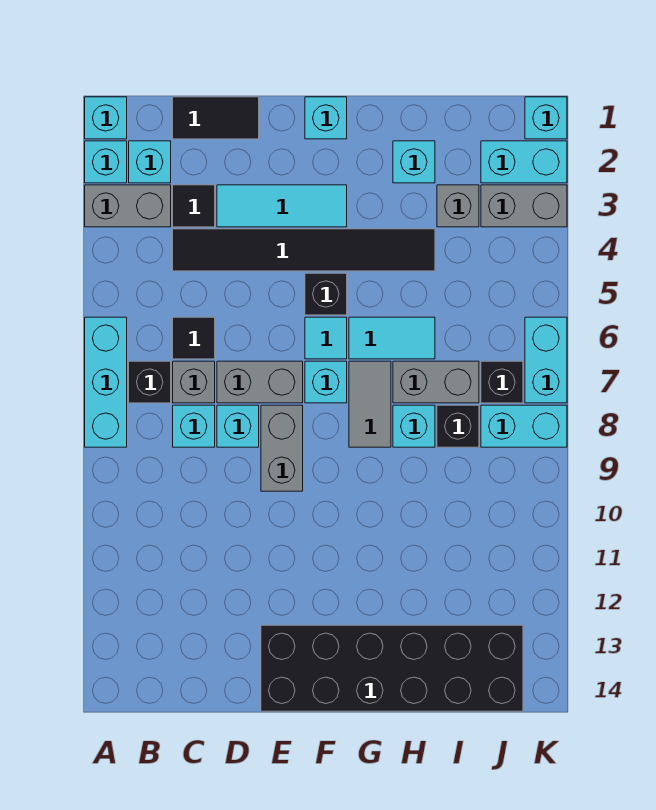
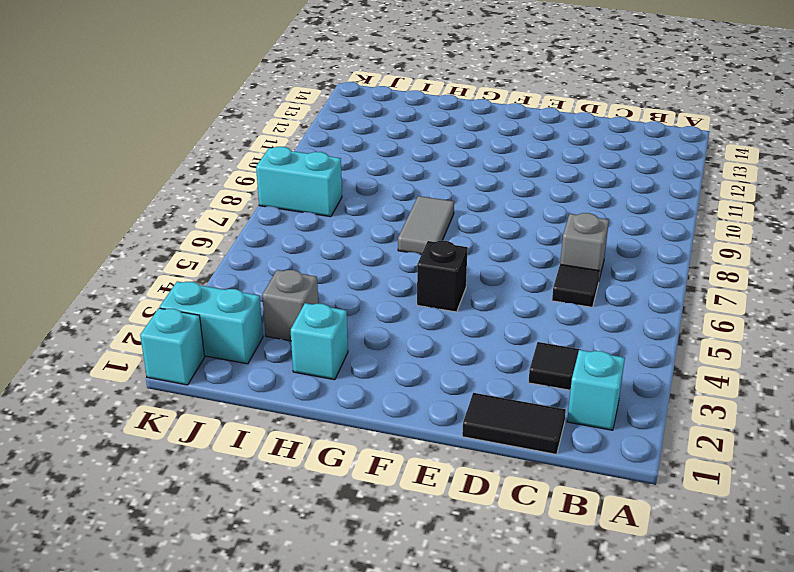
none -> cyan 1x1 brick [85,97,127,139]
none -> cyan 1x1 brick [85,141,127,183]
none -> grey 1x2 brick [85,185,171,227]
none -> cyan 1x3 brick [85,317,127,447]

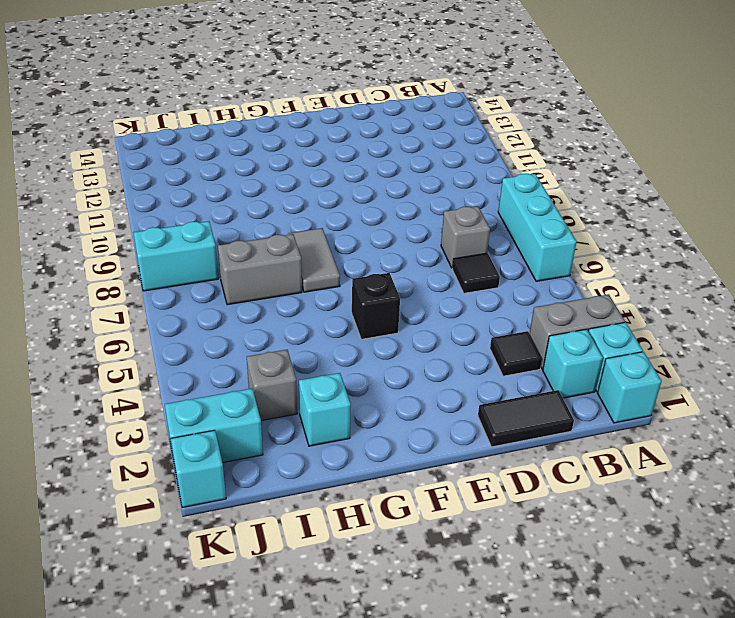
none -> black 1x1 brick [129,361,171,403]
none -> black 1x6 tile [173,229,435,271]
none -> cyan 1x1 brick [173,405,215,447]
none -> cyan 1x3 tile [217,185,347,227]

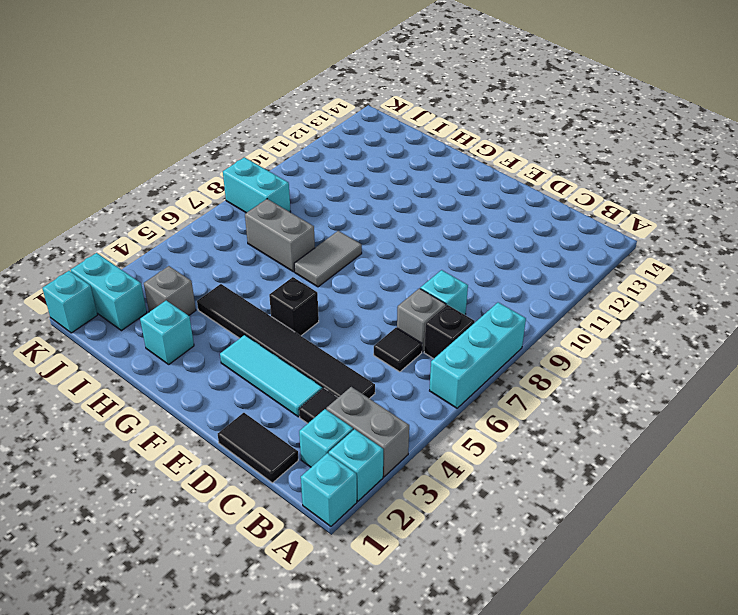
none -> grey 1x2 brick [217,361,303,403]
none -> cyan 1x1 brick [217,405,259,447]
none -> grey 1x2 brick [261,405,303,491]
none -> black 2x6 brick [261,625,523,711]

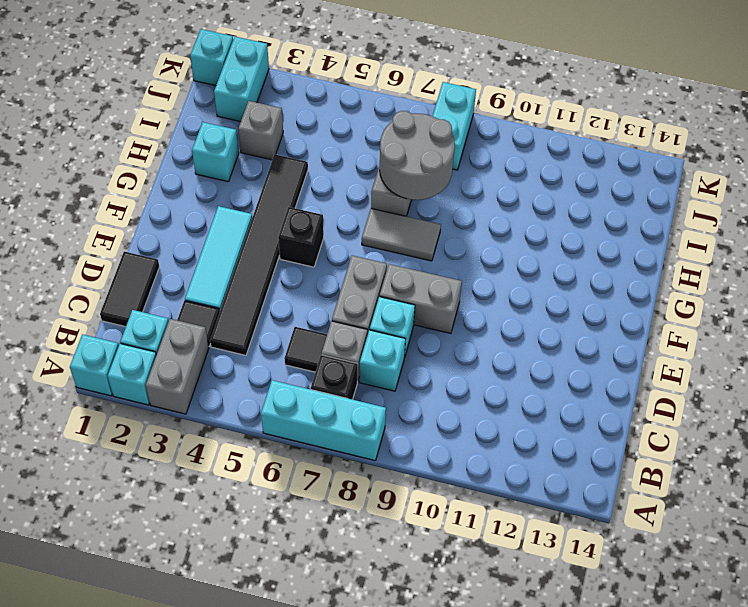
grey 2x2 round brick [380,111,455,200] -> none
none -> black 2x6 brick [261,625,523,711]
none -> cyan 1x1 brick [305,97,347,139]
none -> cyan 1x1 tile [305,317,347,359]
none -> cyan 1x1 brick [305,361,347,403]

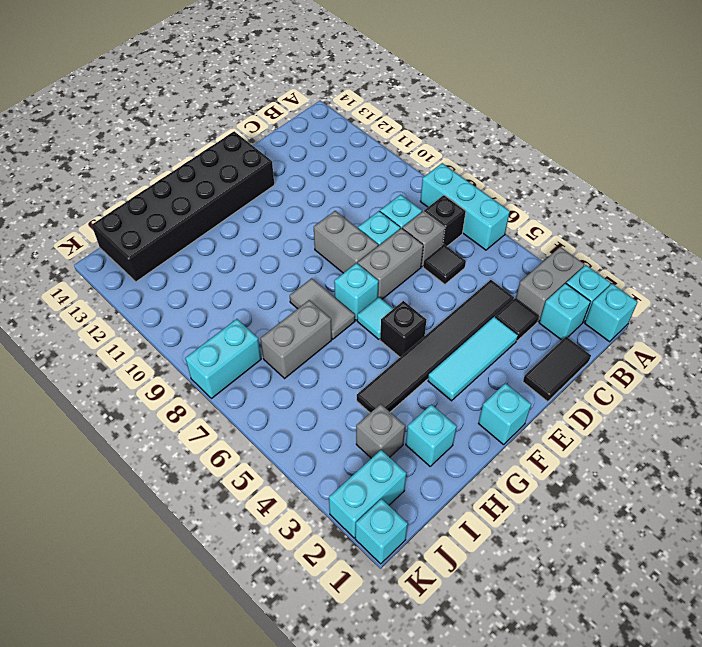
none -> cyan 1x2 tile [349,317,435,359]
none -> cyan 1x1 brick [393,405,435,447]
none -> black 1x1 brick [437,405,479,447]
none -> grey 1x2 brick [481,185,567,227]

